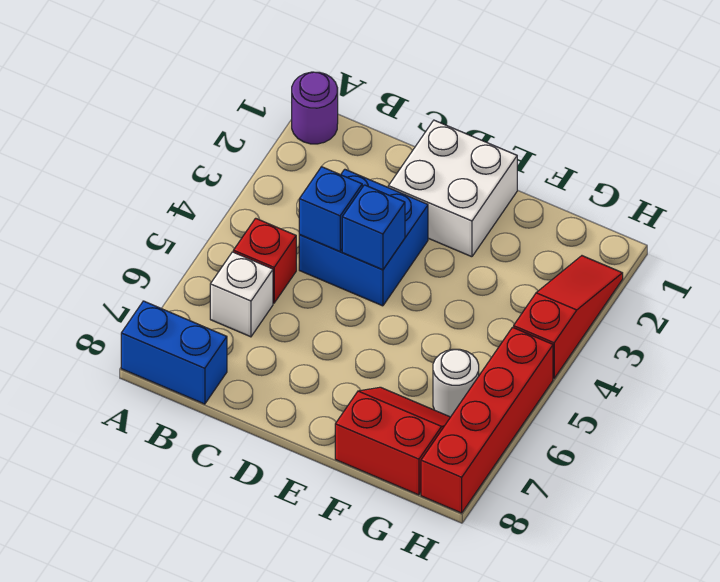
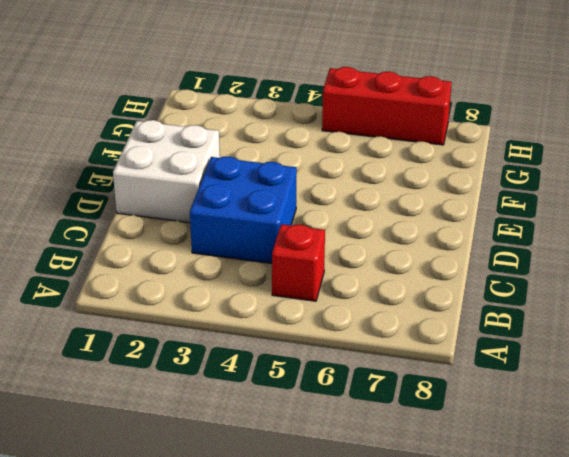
red 1x3 brick [322,67,452,145] -> red 1x4 brick [421,327,553,513]
none -> purple 1x1 round brick [292,72,338,144]
none -> blue 1x2 brick [121,301,227,404]
none -> white 1x1 brick [210,252,273,337]

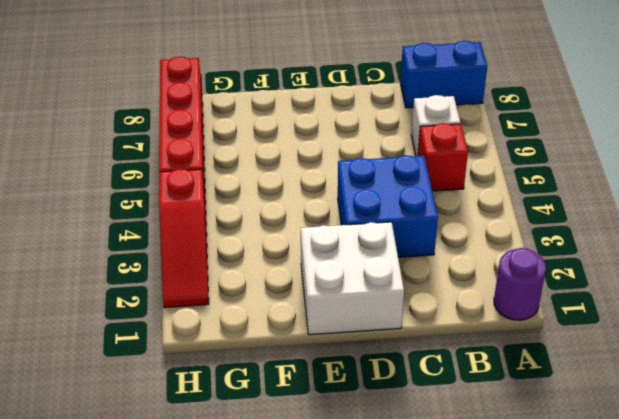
none -> red 2x2 slope [335,387,450,495]
none -> white 1x1 round brick [433,349,479,417]
none -> blue 1x1 brick [299,167,362,252]

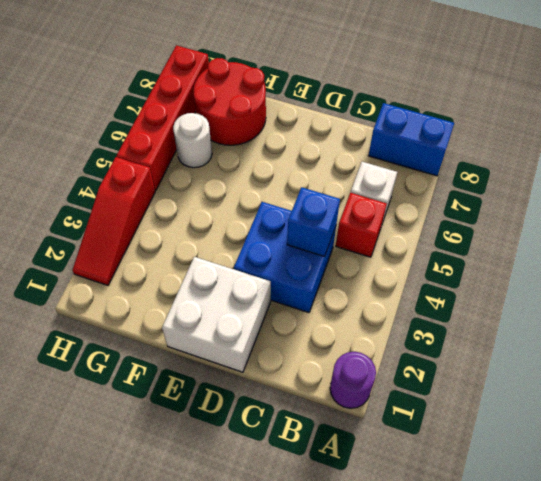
red 2x2 round brick [194,58,266,145] -> red 2x2 slope [335,387,450,495]
none -> blue 1x1 brick [342,185,405,270]

